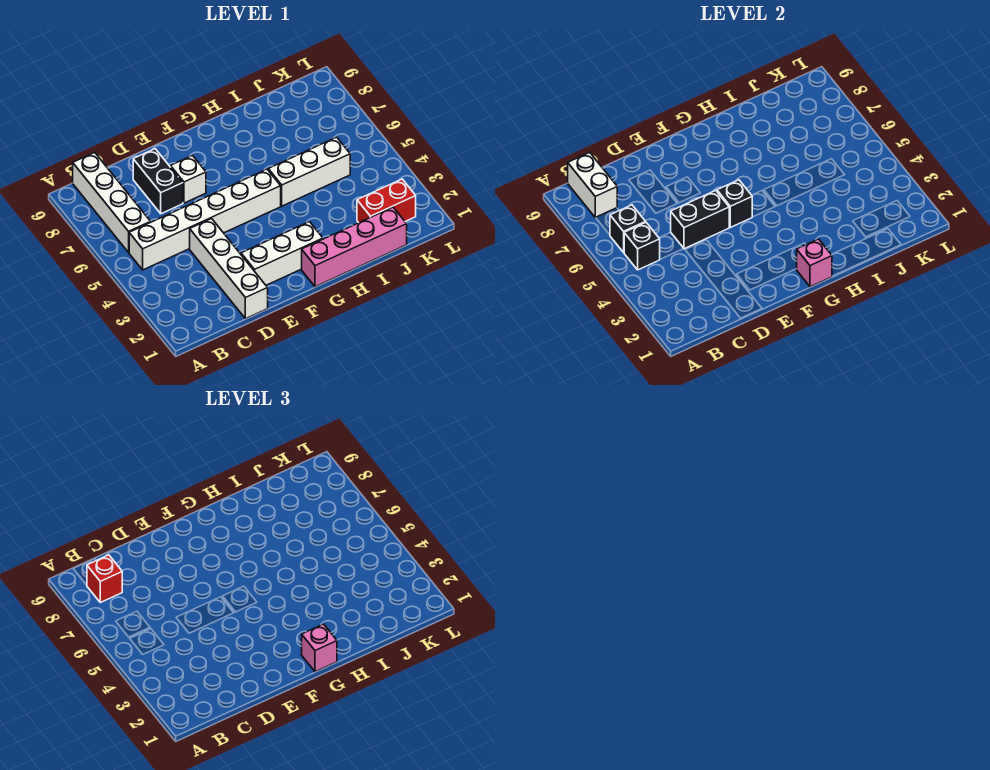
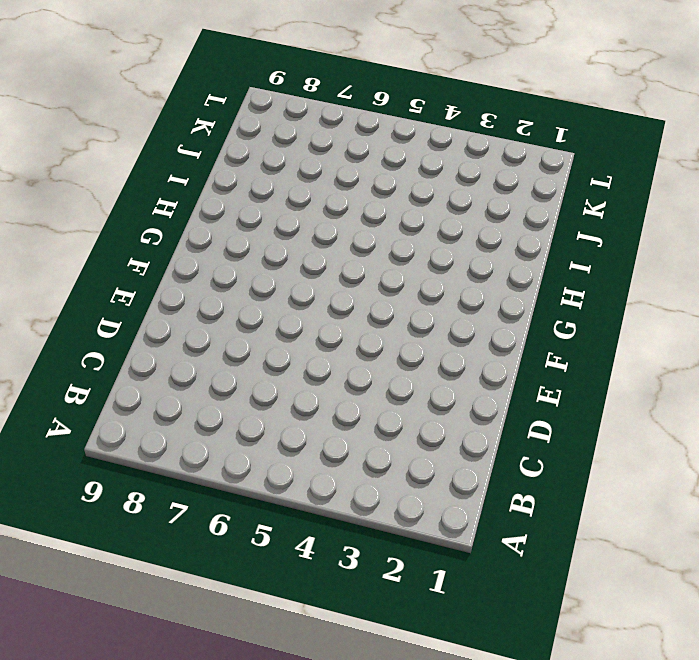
none -> white 1x6 brick [129,169,281,270]
none -> white 1x4 brick [73,152,151,252]
none -> white 1x4 brick [190,219,268,319]

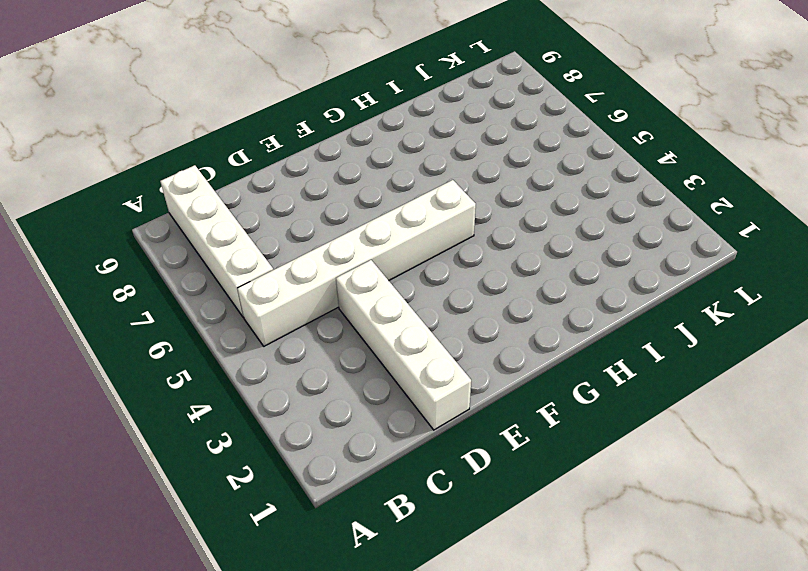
none -> black 1x2 brick [133,149,183,214]
none -> white 1x3 brick [241,222,323,285]
none -> white 1x1 brick [171,156,206,203]

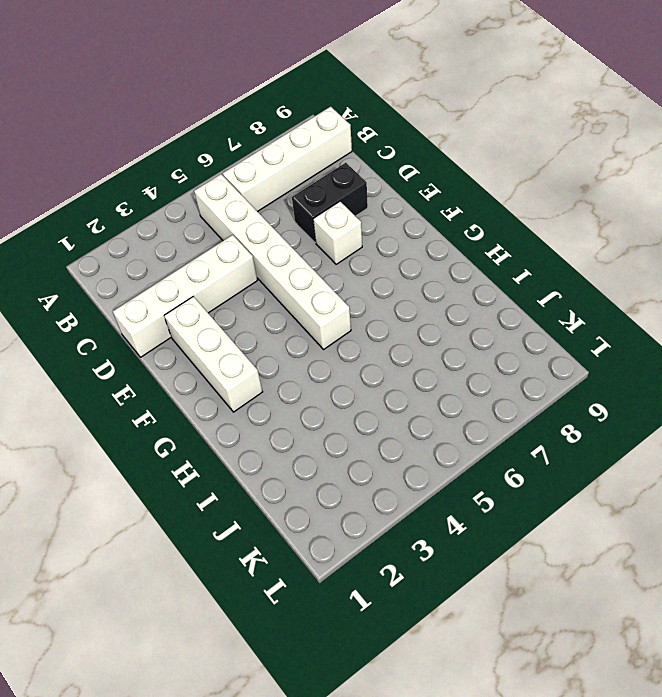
none -> pink 1x4 brick [302,207,407,287]
none -> white 1x3 brick [268,137,350,206]
none -> red 1x2 brick [357,179,416,223]

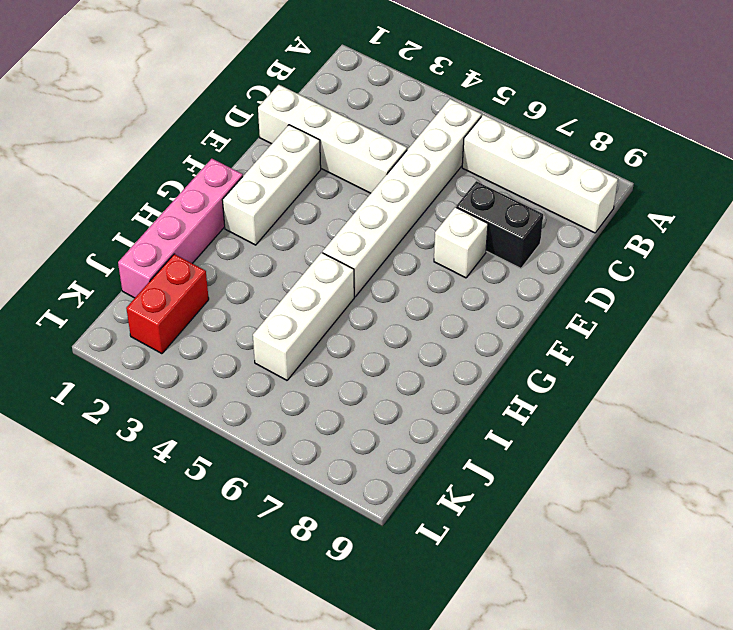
none -> black 1x1 brick [624,223,660,270]
none -> black 1x1 brick [610,205,646,252]
none -> white 1x2 brick [568,152,617,218]

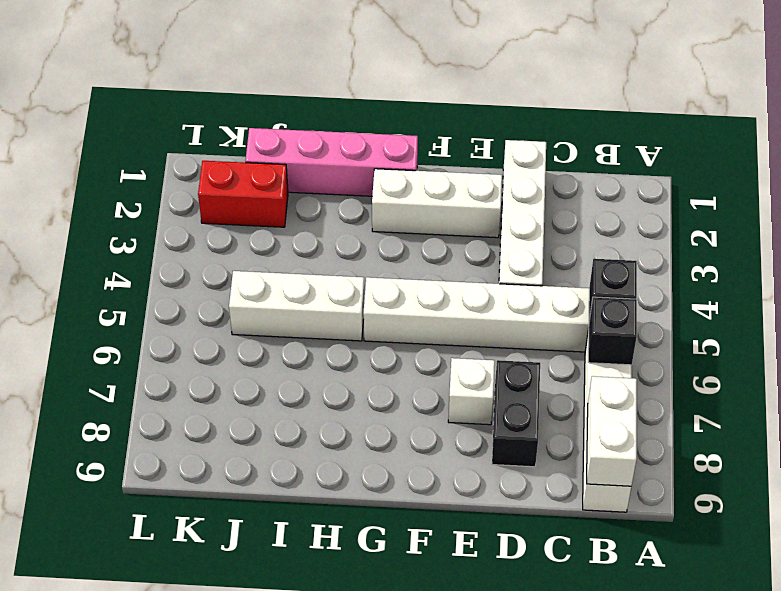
none -> black 1x2 brick [671,190,730,249]
none -> black 1x1 brick [717,180,752,227]
none -> pink 1x1 brick [797,239,832,287]

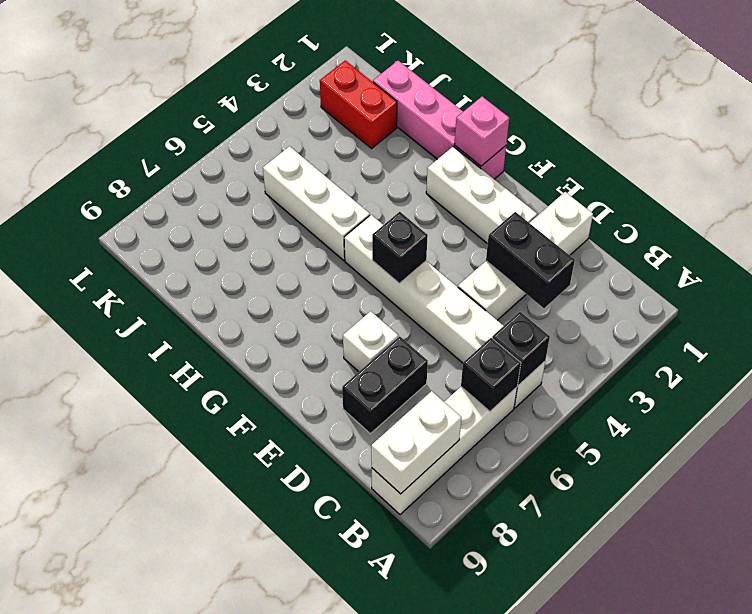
black 1x2 brick [486,212,575,308] -> black 1x2 brick moved to [671,190,730,249]
none -> red 1x1 brick [87,555,122,603]
none -> pink 1x1 brick [302,624,337,672]

